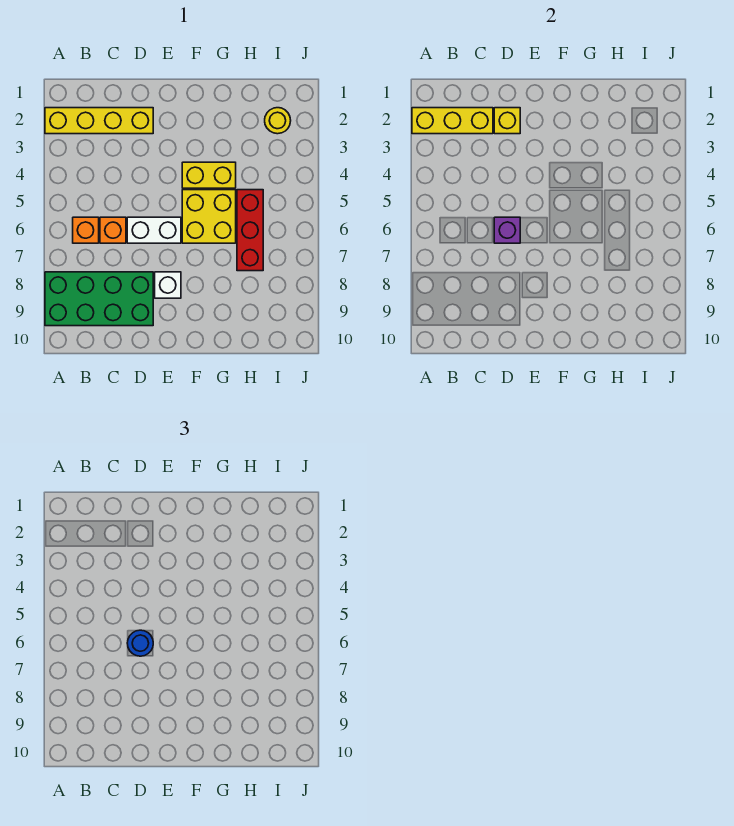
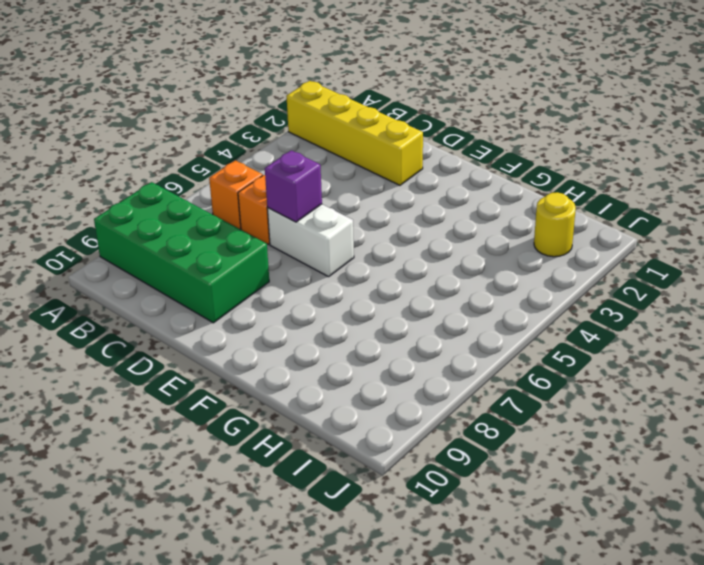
none -> white 1x1 brick [155,272,181,298]
none -> yellow 1x2 brick [182,162,236,188]
none -> yellow 2x2 brick [182,190,236,243]

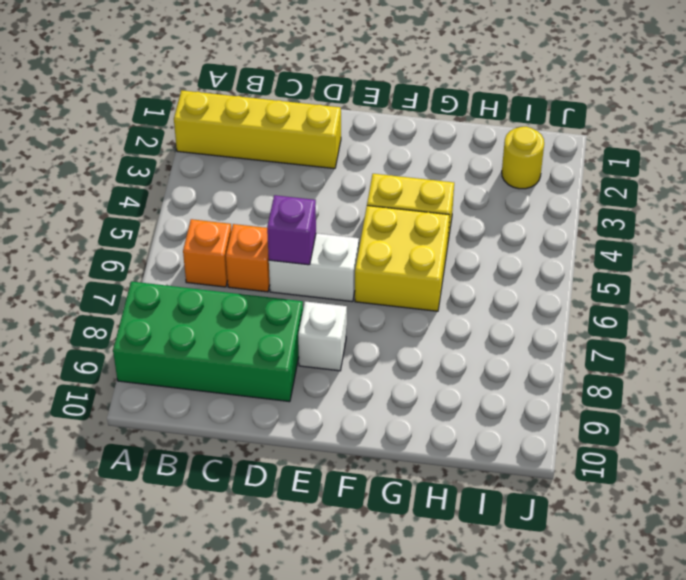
none -> red 1x3 brick [237,190,263,271]
none -> yellow 1x3 brick [412,108,493,134]
none -> yellow 1x1 brick [494,108,520,134]

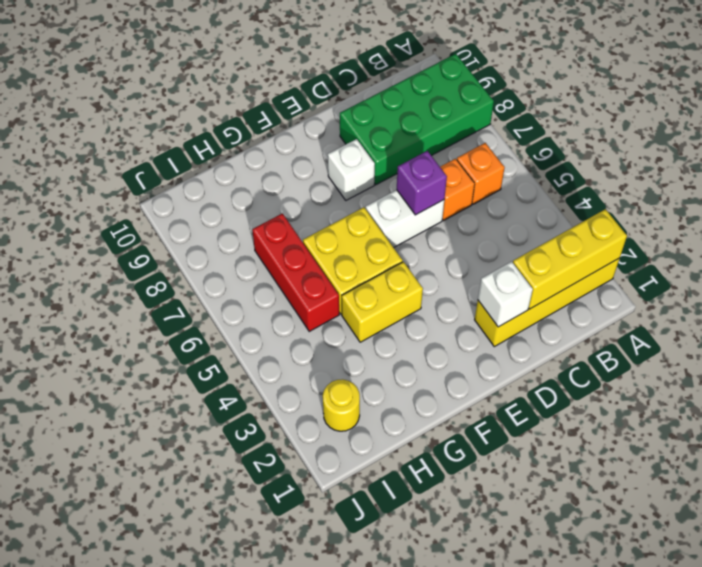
white 1x1 brick [478,262,533,327] -> yellow 1x1 brick [494,108,520,134]
none -> blue 1x1 round brick [127,630,153,656]

